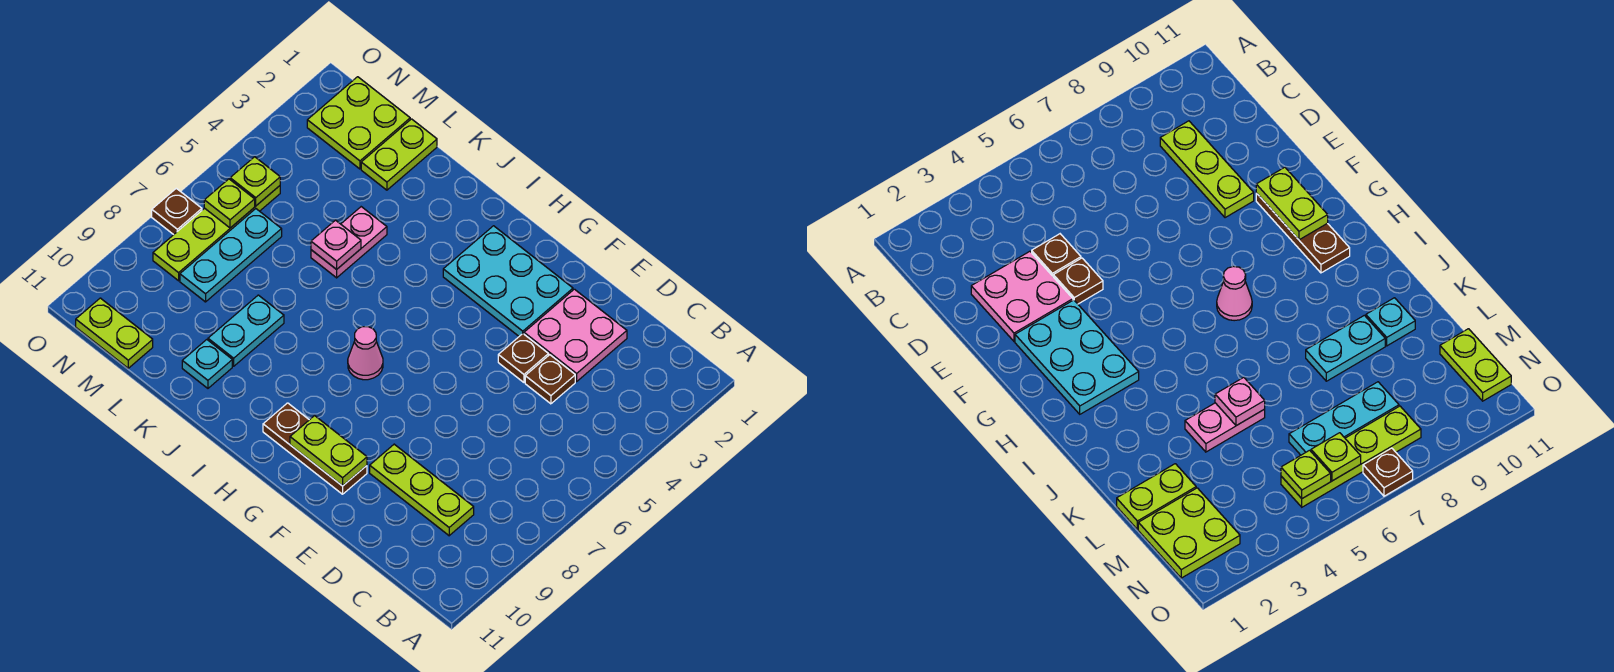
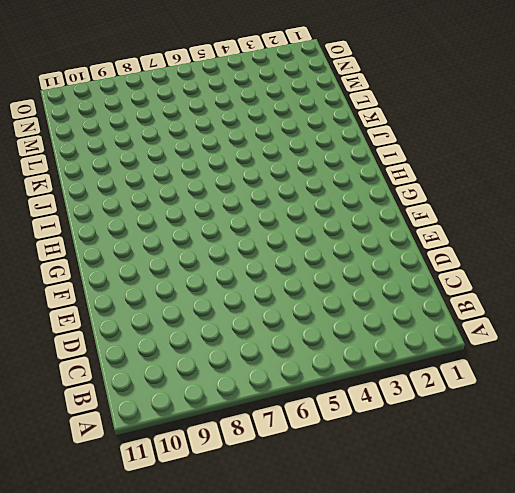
none -> lime 1x3 plate [370,444,474,536]
none -> pink 2x2 plate [524,289,627,381]
none -> brown 1x1 plate [525,355,575,404]

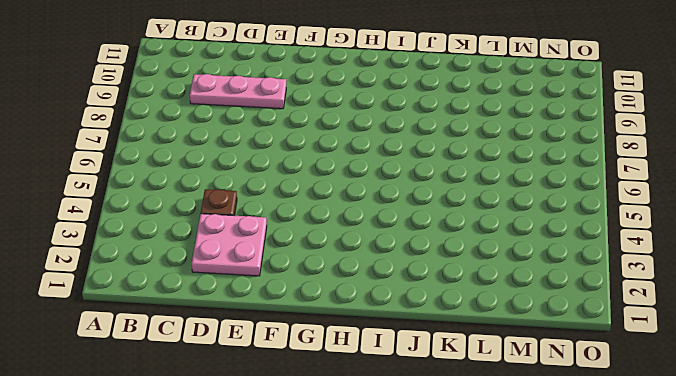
pink 1x3 plate [190,74,286,109] -> lime 1x3 plate [370,444,474,536]
none -> brown 1x1 plate [498,334,548,382]
none -> cyan 2x3 plate [443,226,573,336]
none -> brown 1x3 plate [263,403,367,494]

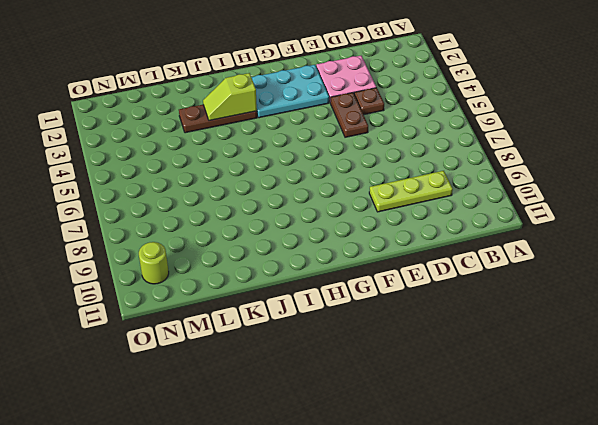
brown 1x2 plate [330,93,368,137] -> brown 1x1 plate [498,334,548,382]
brown 1x3 plate [179,105,257,133] -> brown 1x3 plate moved to [263,403,367,494]
lime 1x2 slope [203,73,257,121] -> none
lime 1x1 round brick [139,242,169,284] -> none
none -> pink 1x1 cone [348,327,383,380]
none -> pink 1x2 plate [311,207,387,278]
none -> cyan 1x2 plate [208,295,284,366]

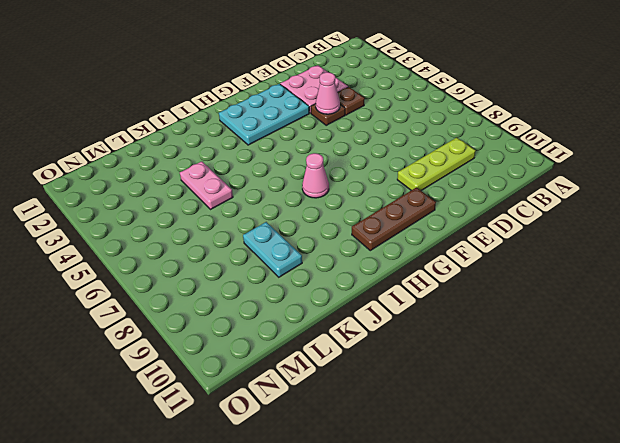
pink 1x1 cone [316,72,340,114] -> none
none -> cyan 1x1 plate [182,340,232,388]
none -> lime 1x2 plate [361,119,437,190]
none -> lime 2x2 plate [307,77,410,169]

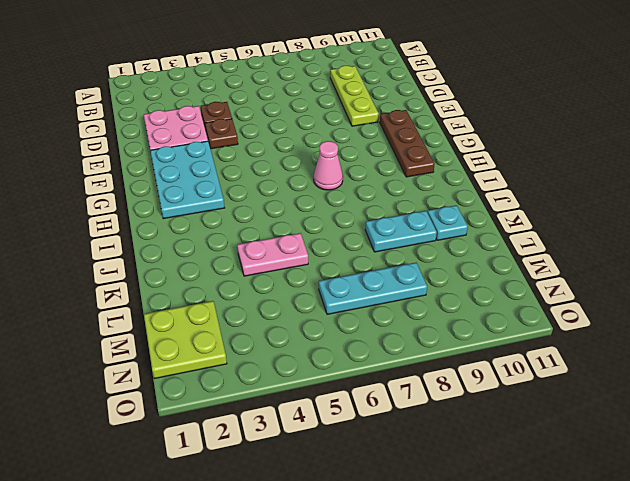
none -> lime 1x2 plate [361,119,437,190]
none -> lime 1x2 plate [76,298,153,368]
none -> lime 1x4 plate [153,186,280,281]

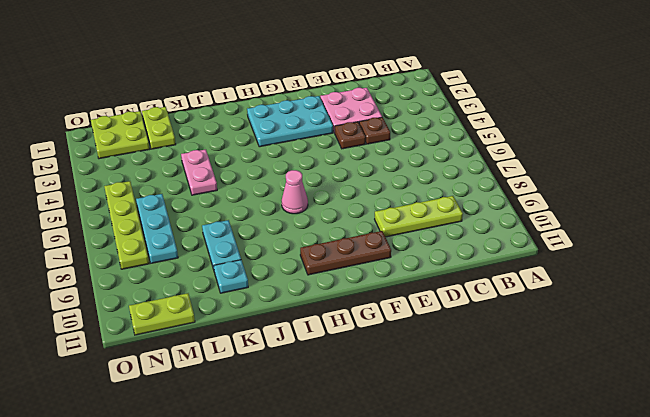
none -> brown 1x1 plate [152,188,202,235]
none -> lime 1x2 plate [290,416,367,486]
none -> pink 1x1 plate [311,220,361,269]

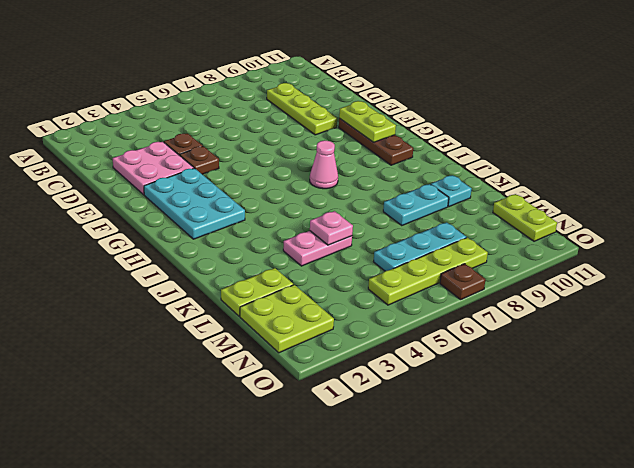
none -> lime 1x1 plate [230,157,280,206]
none -> lime 1x1 plate [204,179,255,228]

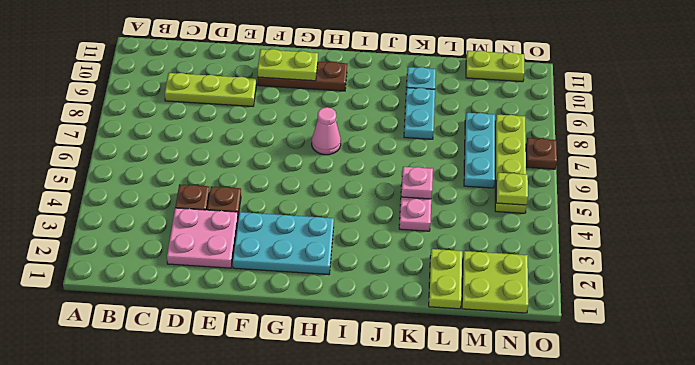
none -> lime 1x1 plate [204,179,255,228]

